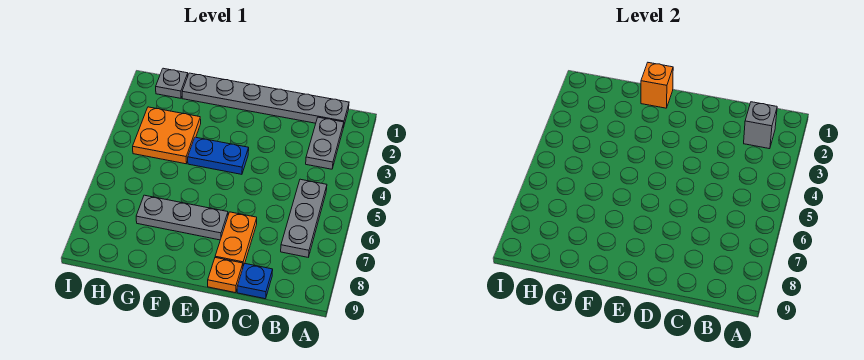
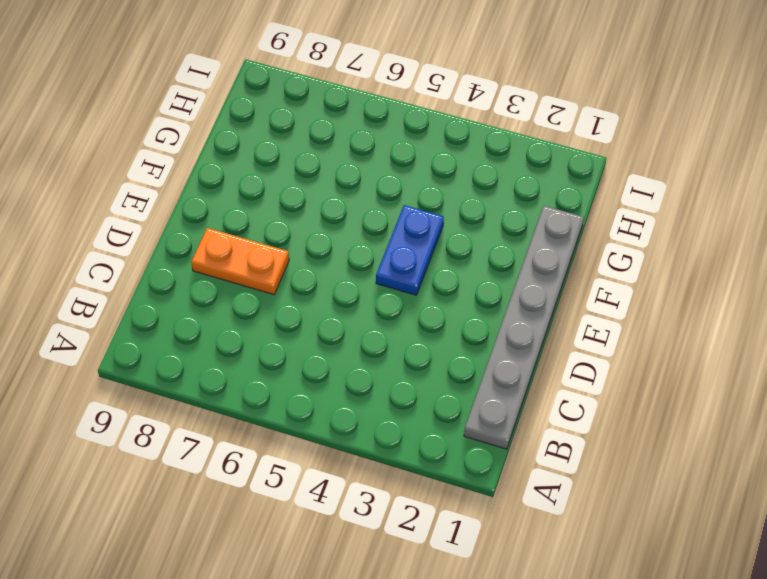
none -> grey 1x2 plate [306,117,344,169]
none -> grey 1x3 plate [281,179,327,257]
none -> blue 1x1 plate [237,264,273,299]

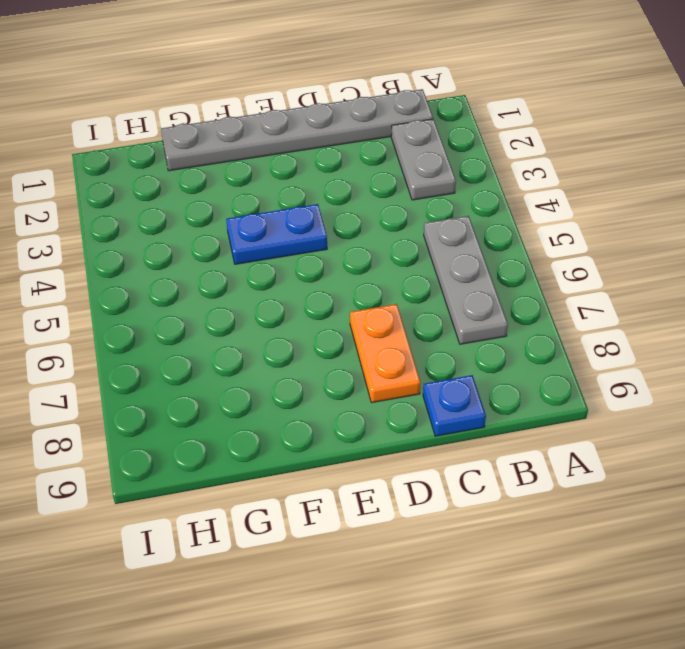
none -> orange 1x1 plate [208,258,243,293]
none -> grey 1x3 plate [136,195,228,240]
none -> orange 2x2 plate [133,107,201,164]

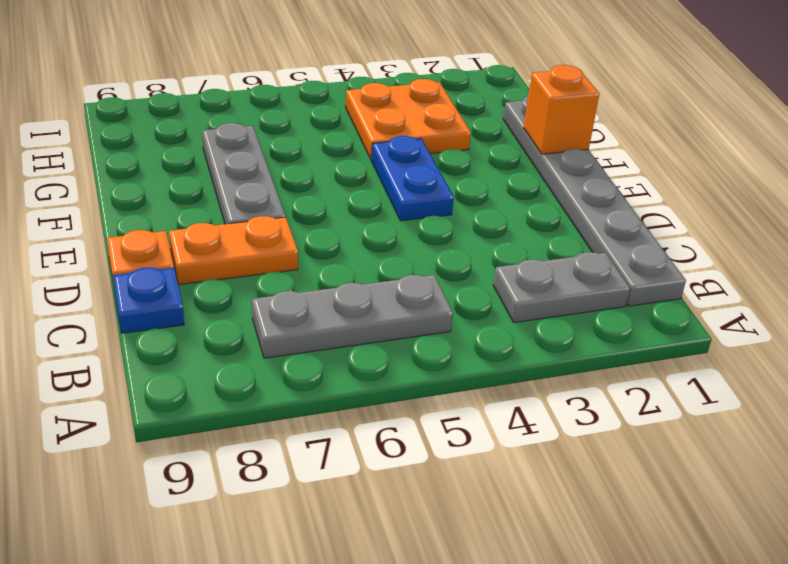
none -> grey 1x1 plate [156,68,188,98]
none -> grey 1x1 brick [744,102,777,149]

